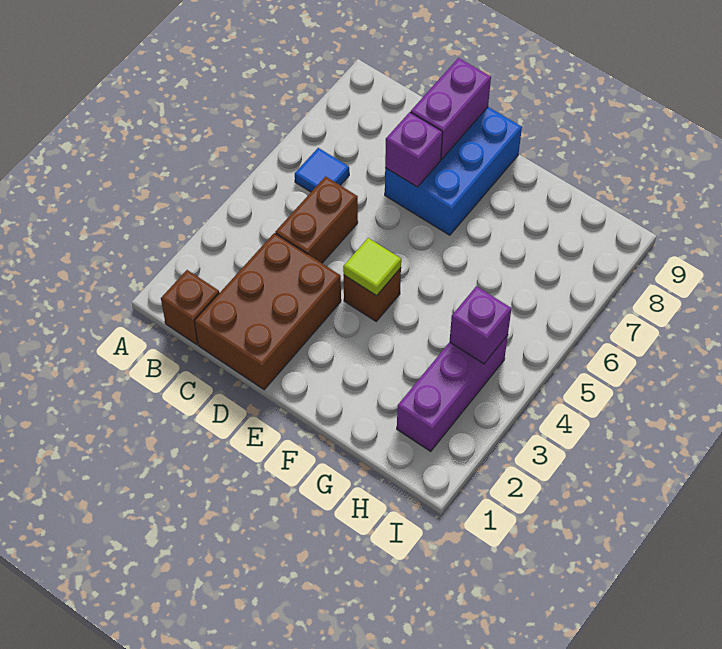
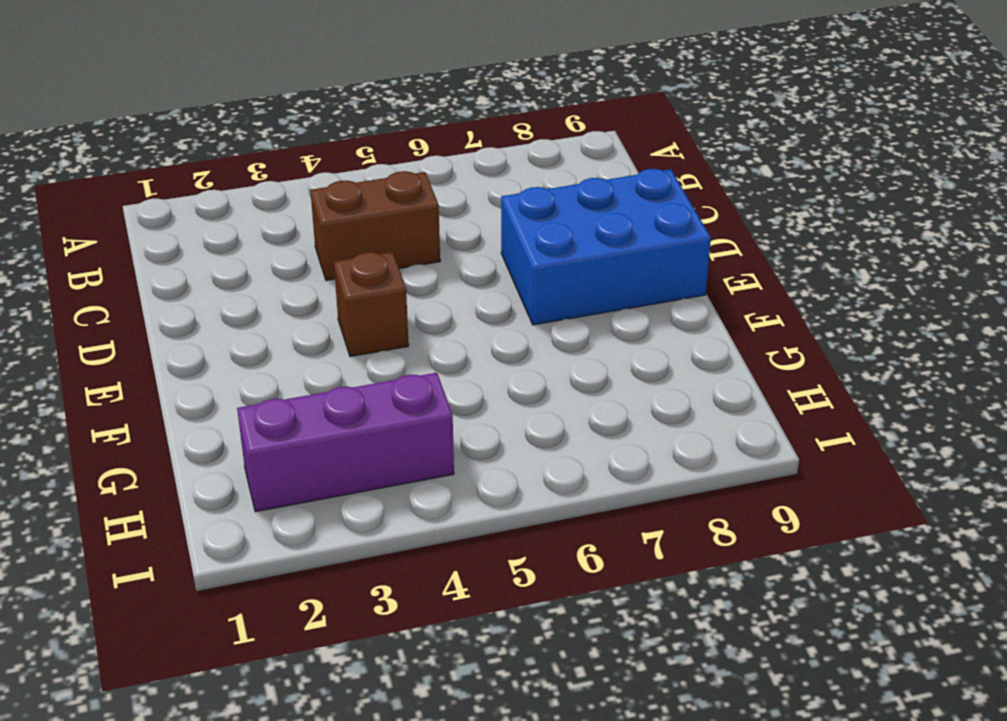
none -> brown 1x1 brick [161,270,219,345]
none -> blue 1x1 tile [295,148,349,192]

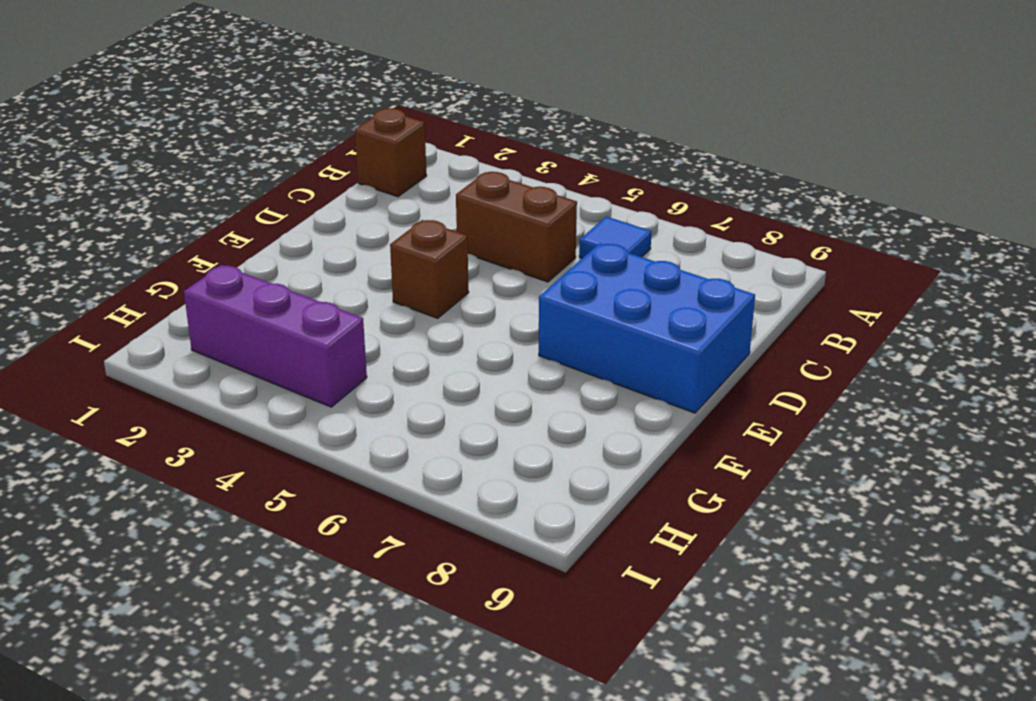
none -> brown 2x3 brick [195,233,341,390]
none -> purple 1x1 brick [385,112,443,187]

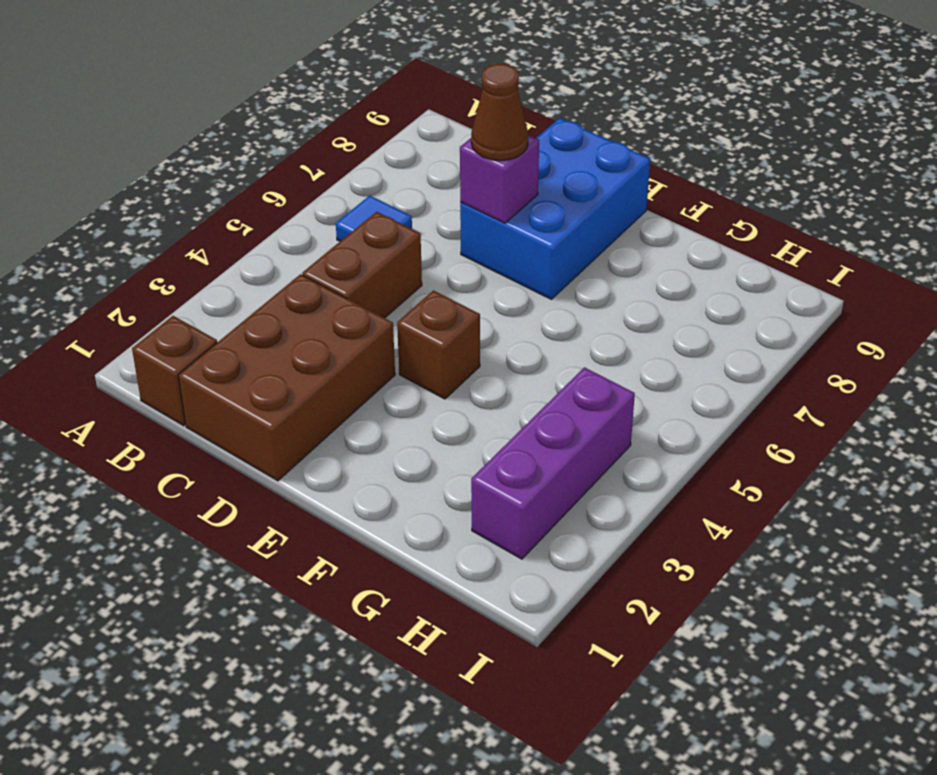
brown 1x1 cone [471,64,528,161] -> none
none -> purple 1x2 brick [411,58,491,159]
none -> lime 1x1 tile [343,238,401,296]

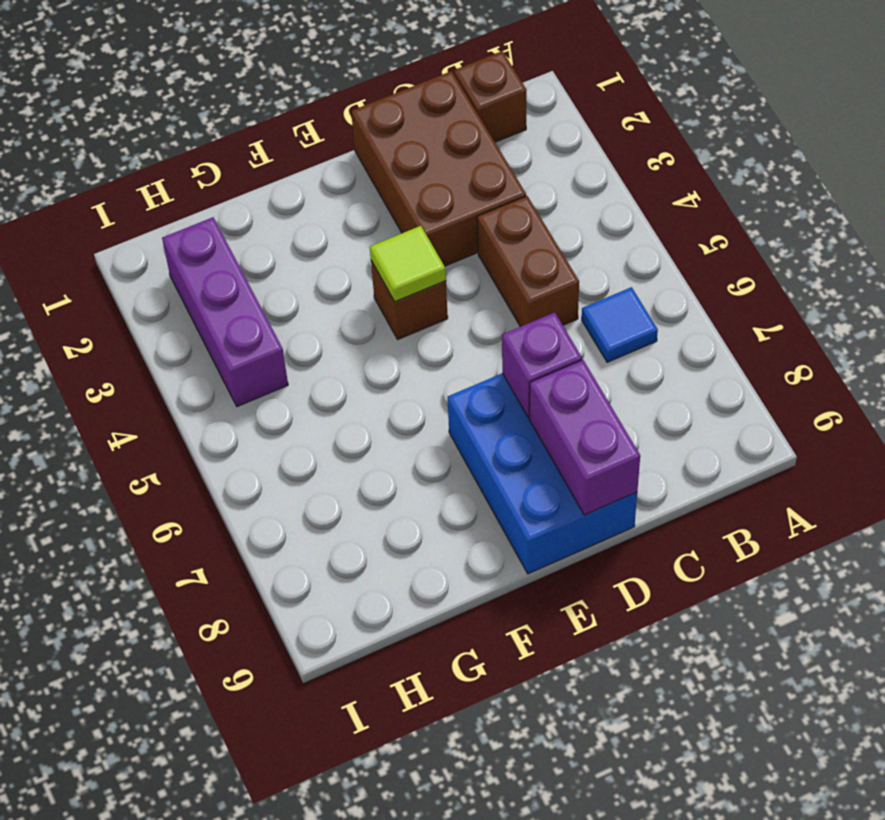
none -> purple 1x1 brick [450,286,511,364]

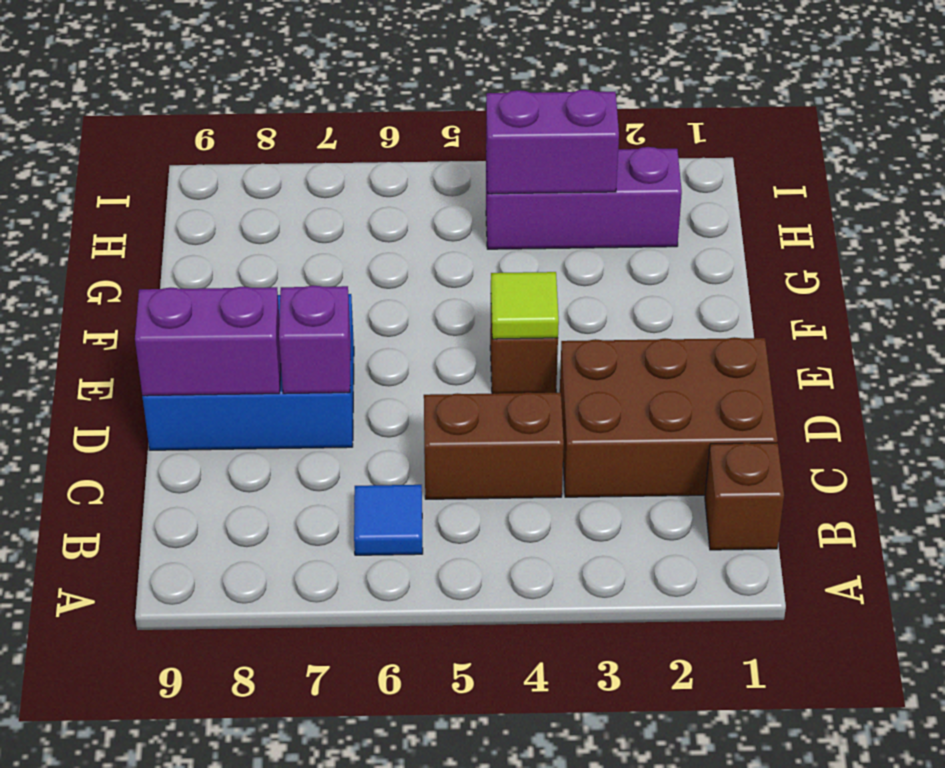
purple 1x2 brick [486,89,619,194] -> purple 1x1 brick [450,286,511,364]

